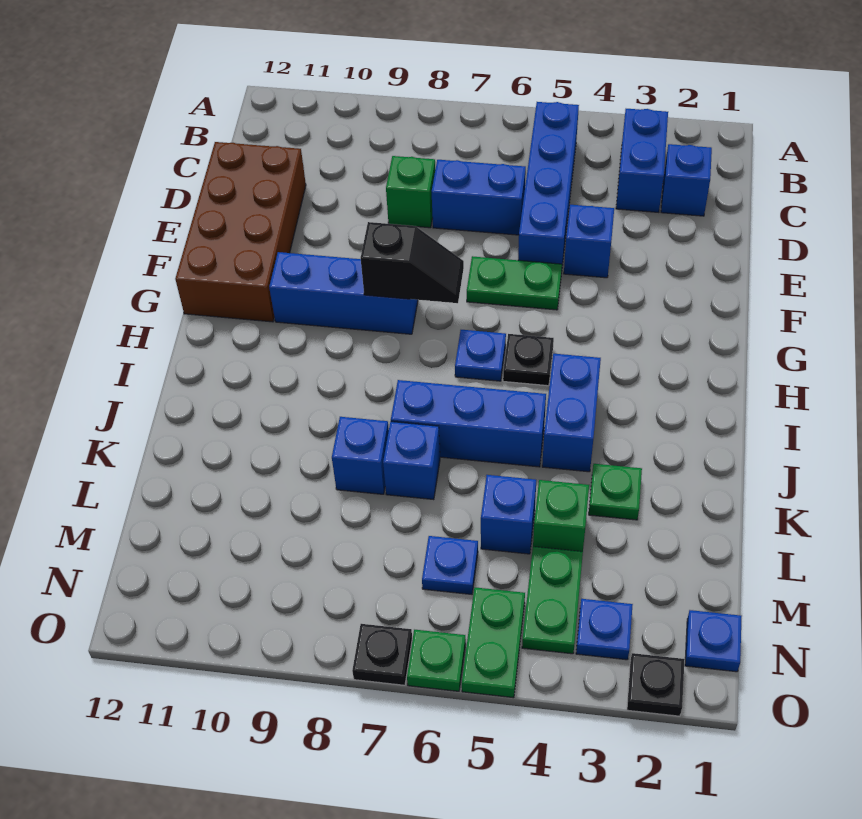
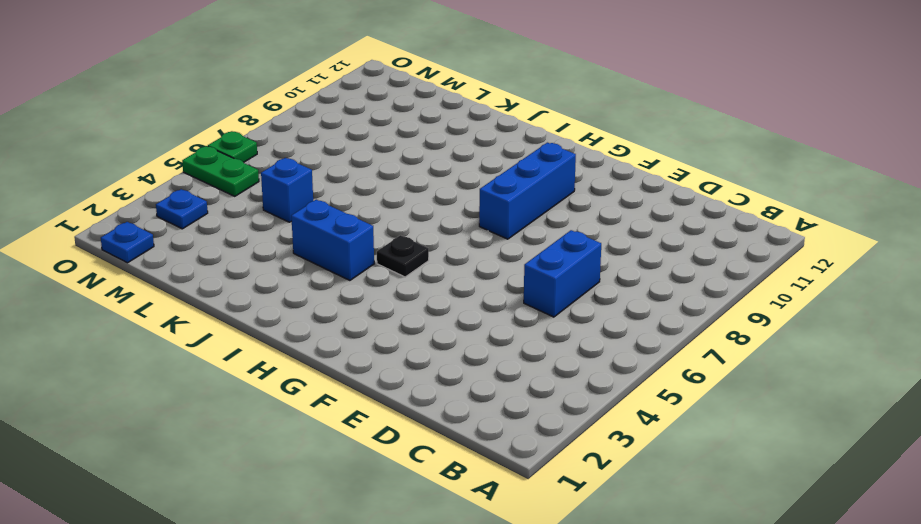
none -> blue 1x2 brick [616,109,668,212]
none -> blue 1x4 brick [518,102,579,274]
none -> blue 1x1 brick [661,144,712,216]

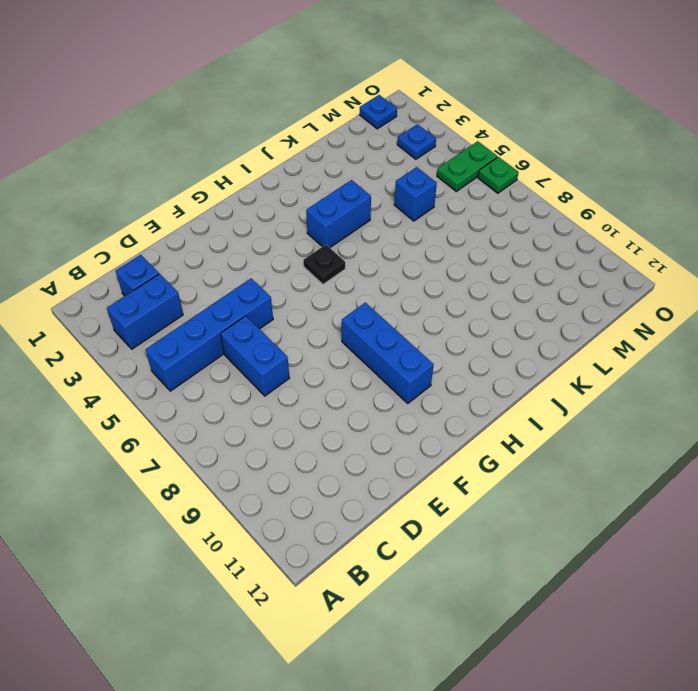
none -> green 1x1 brick [386,156,435,228]
none -> brown 2x4 brick [175,142,306,322]
none -> blue 1x1 brick [564,205,614,278]

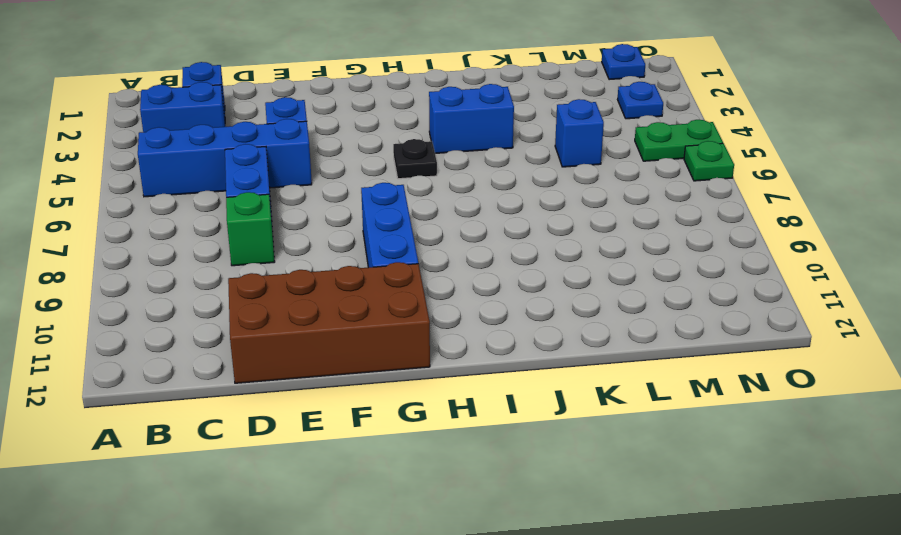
none -> green 1x2 plate [467,256,562,310]
none -> blue 1x1 plate [455,330,506,381]
none -> blue 1x3 brick [391,380,546,467]

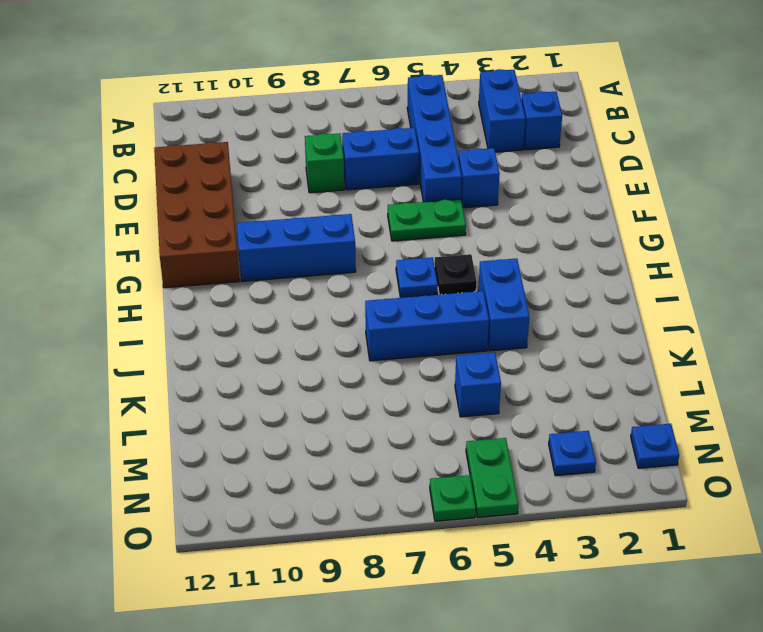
none -> green 1x1 plate [589,464,642,520]
none -> blue 1x1 brick [383,422,440,500]
none -> blue 1x1 brick [332,417,389,494]

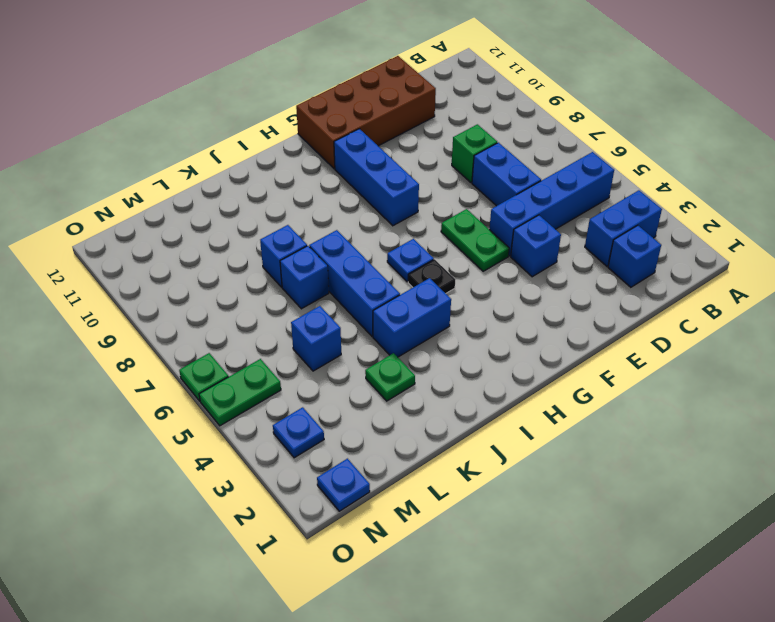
none -> green 1x1 brick [533,480,589,552]
none -> green 1x2 plate [522,547,583,654]
none -> blue 1x1 plate [422,536,478,594]

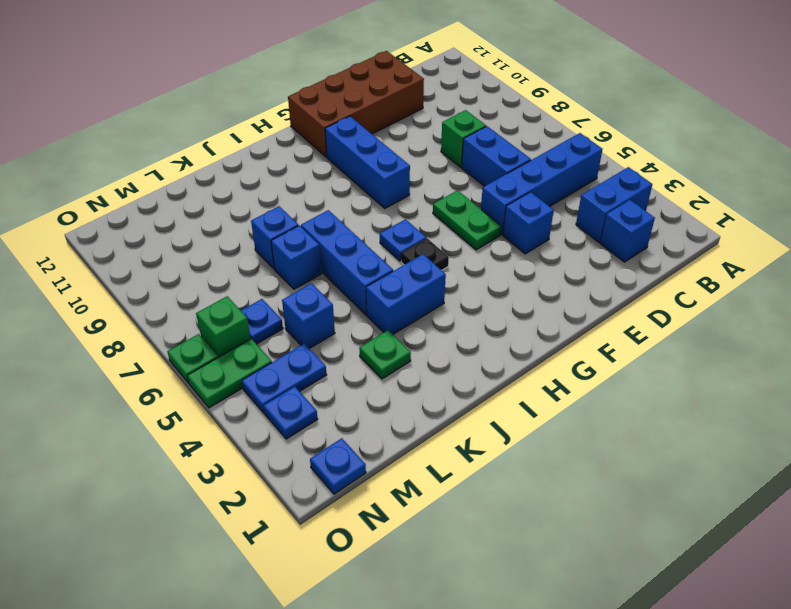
blue 1x2 plate [242,344,327,413] -> green 1x2 plate [522,547,583,654]
green 1x1 brick [196,296,251,357] -> green 1x1 brick moved to [533,480,589,552]
none -> black 1x1 plate [627,653,685,716]
none -> black 1x1 plate [352,624,412,685]
none -> black 1x2 slope [361,222,464,303]

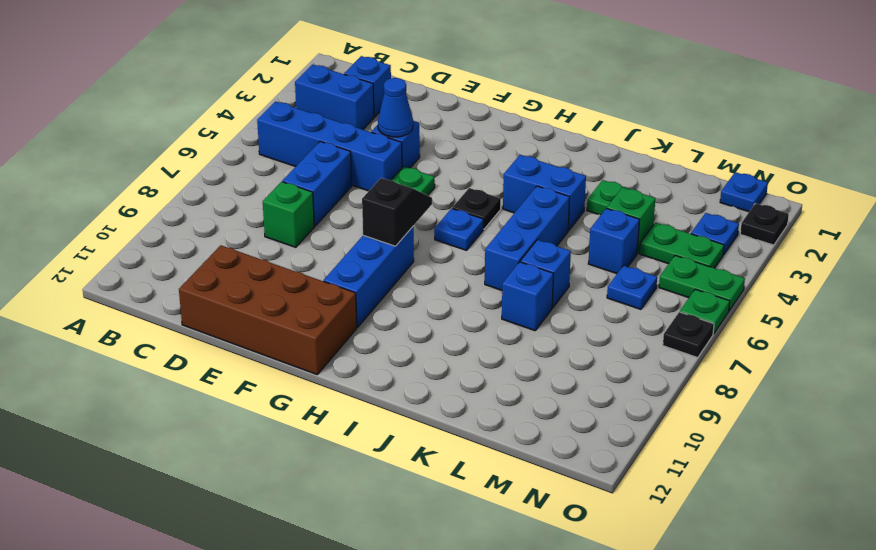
blue 1x1 cone [378,78,413,137] -> none

